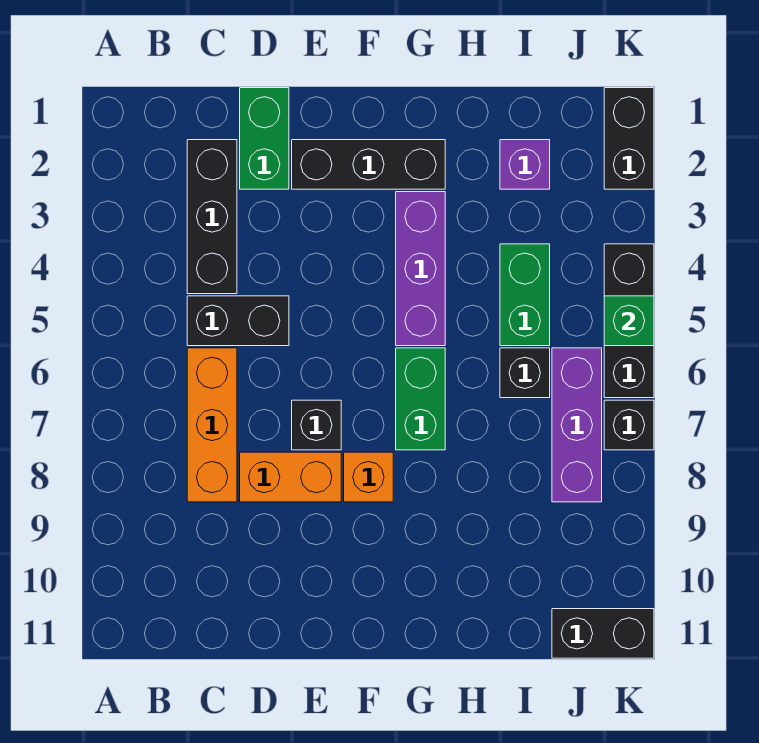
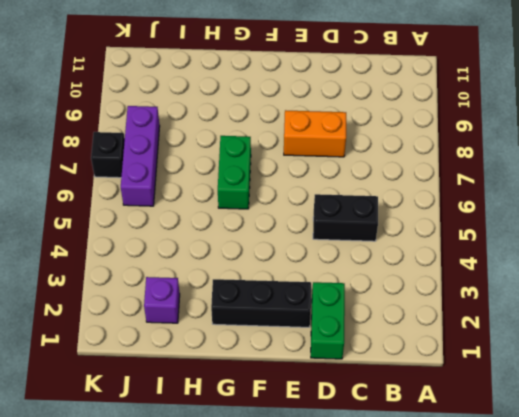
none -> black 1x3 brick [187,140,237,294]
none -> orange 1x3 brick [187,348,237,502]
none -> black 1x1 brick [292,400,341,450]

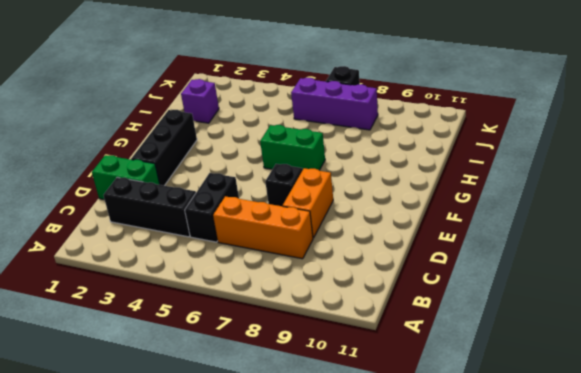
none -> orange 1x1 brick [344,452,393,502]
none -> purple 1x3 brick [396,192,445,346]
none -> green 1x2 brick [500,244,550,346]

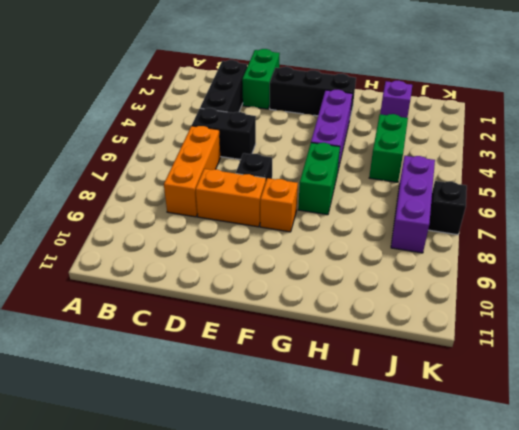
none -> black 1x1 brick [500,348,550,398]
none -> black 1x2 brick [552,609,654,658]
none -> black 1x2 brick [604,88,654,189]

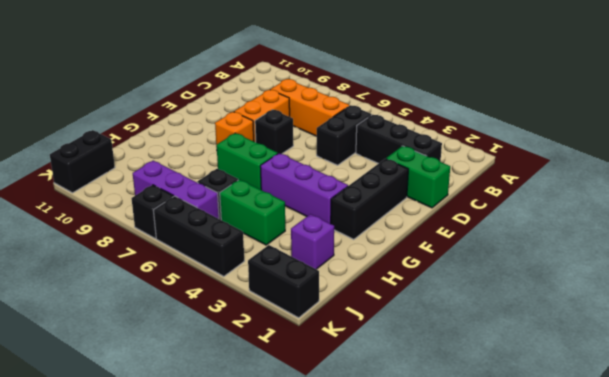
none -> green 1x1 brick [604,296,654,346]

